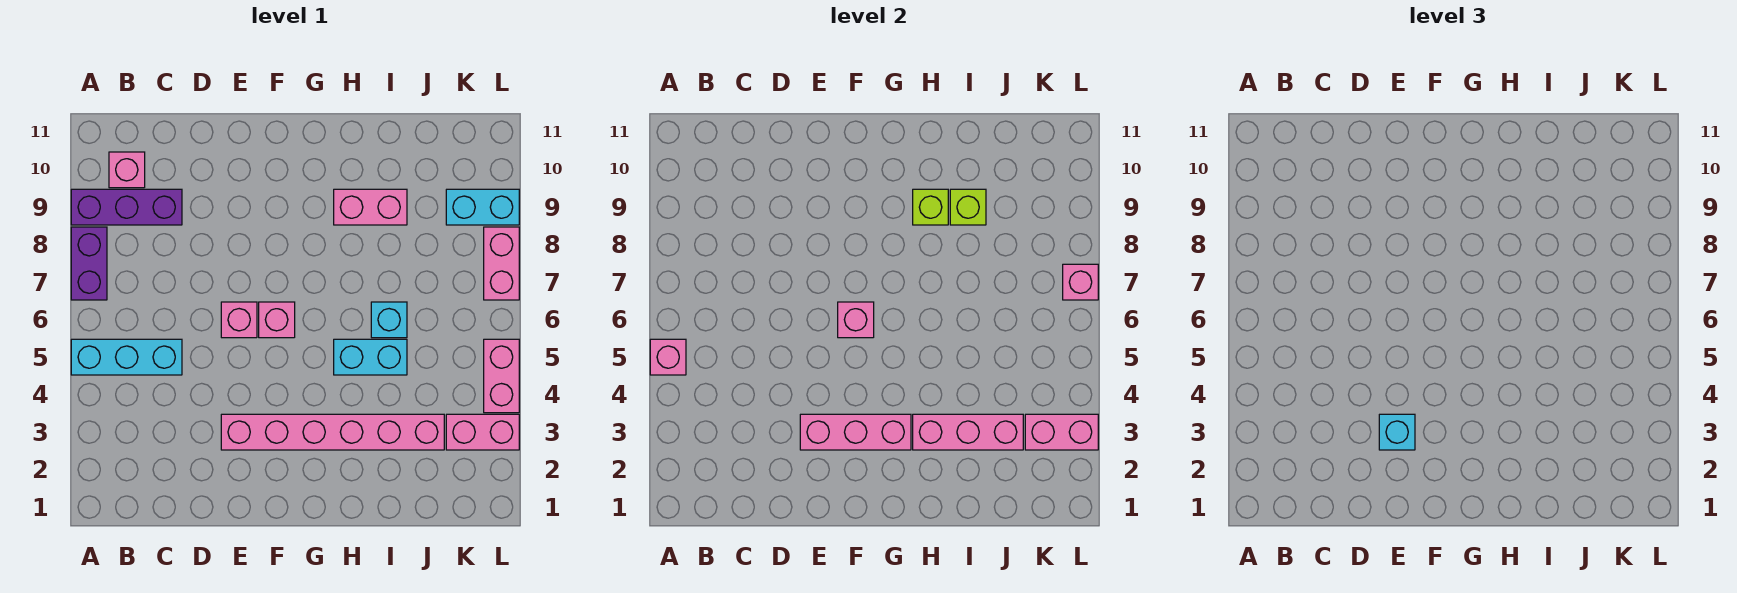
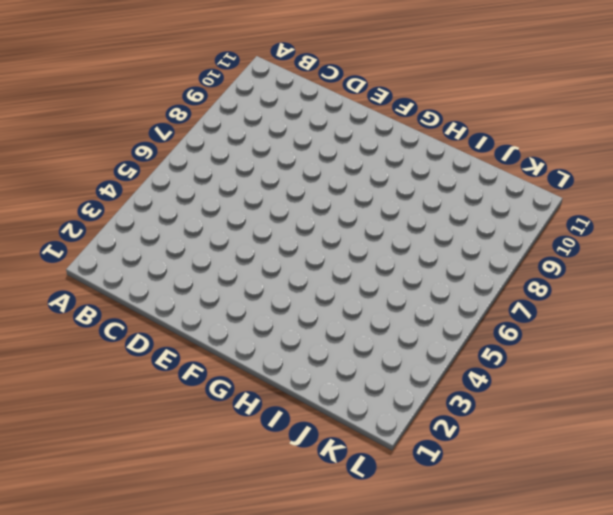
none -> cyan 1x3 brick [71,339,182,375]
none -> purple 1x2 brick [71,227,107,300]
none -> purple 1x3 brick [71,189,182,225]

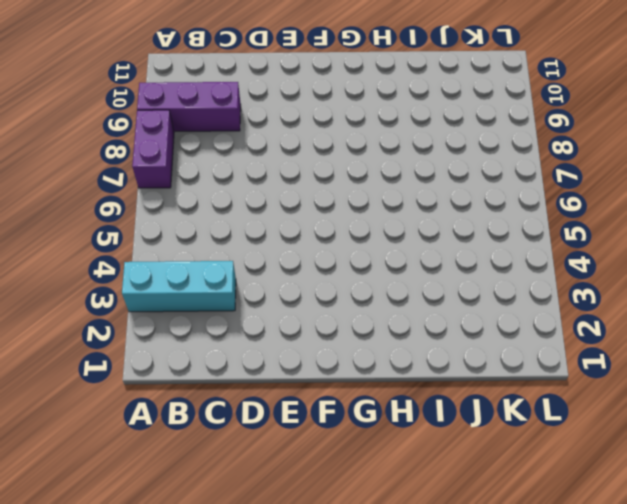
cyan 1x3 brick [122,261,236,312] -> cyan 1x3 brick moved to [71,339,182,375]
none -> pink 1x1 brick [109,152,145,188]
none -> pink 1x6 brick [221,414,444,450]
none -> pink 1x1 brick [221,302,257,338]

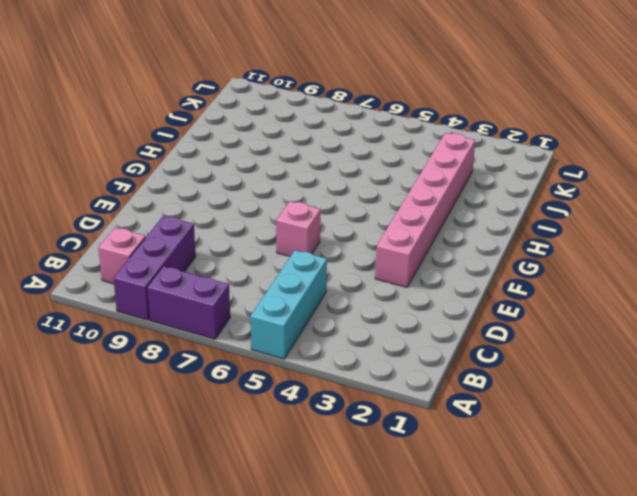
none -> pink 1x1 brick [259,302,295,338]
none -> cyan 1x2 brick [334,339,407,375]
none -> pink 1x2 brick [334,189,407,225]

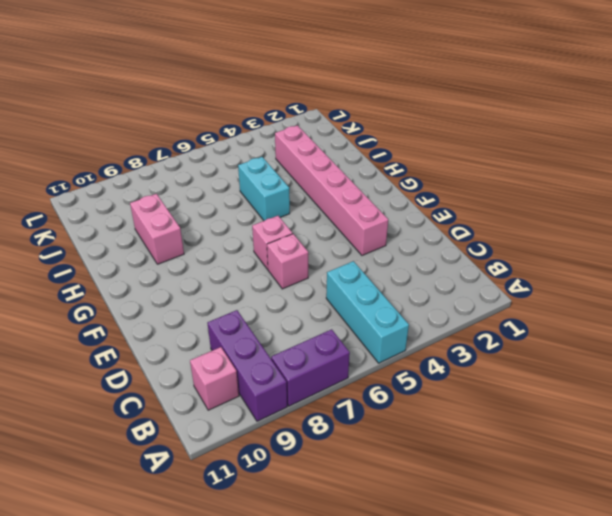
none -> cyan 1x1 brick [371,302,407,338]
none -> pink 1x2 brick [446,414,519,450]
none -> cyan 1x2 brick [446,189,519,225]

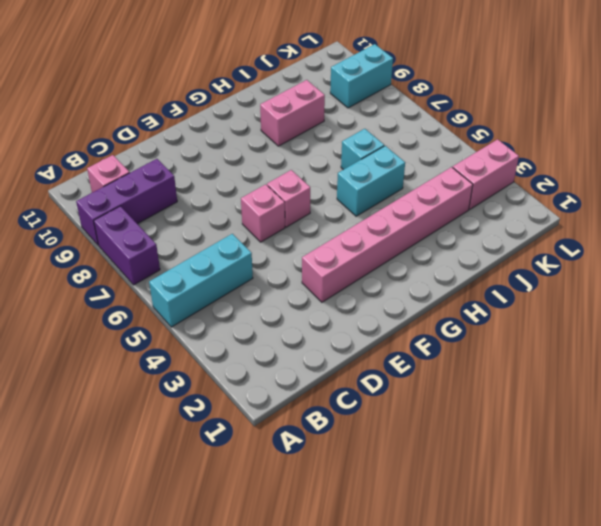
none -> pink 1x2 brick [484,339,519,413]
none -> pink 1x2 brick [484,227,519,300]
none -> pink 1x1 brick [650,339,686,375]

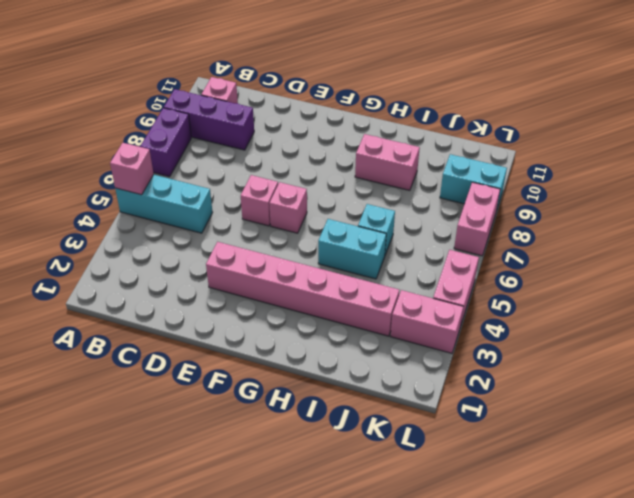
none -> pink 1x3 brick [800,414,911,450]
none -> pink 1x1 brick [838,302,874,338]
none -> pink 1x3 brick [913,414,1023,450]

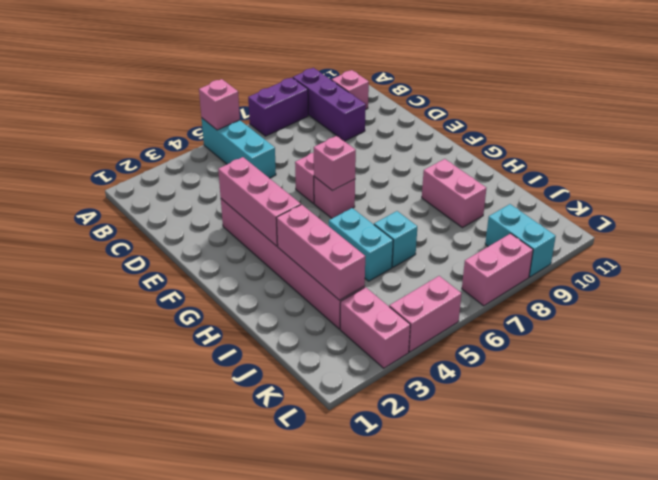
none -> lime 1x1 brick [913,189,948,225]
none -> lime 1x1 brick [950,189,986,225]
none -> pink 1x2 brick [1025,414,1098,450]

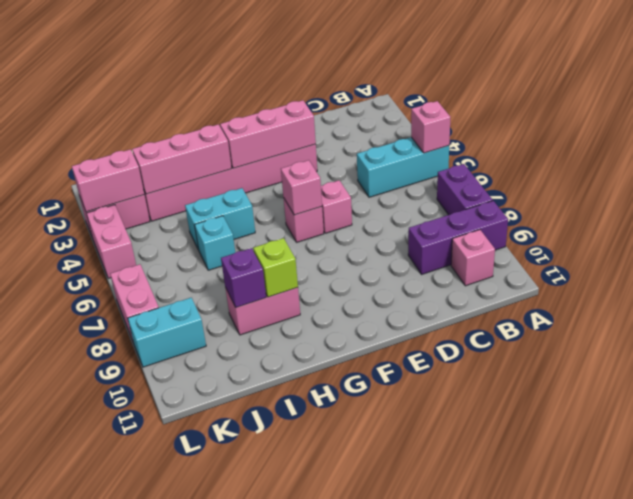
purple 1x1 brick [221,248,266,308] -> lime 1x1 brick [950,189,986,225]
none -> pink 1x1 brick [1063,264,1098,300]
none -> cyan 1x1 brick [1379,414,1415,450]

